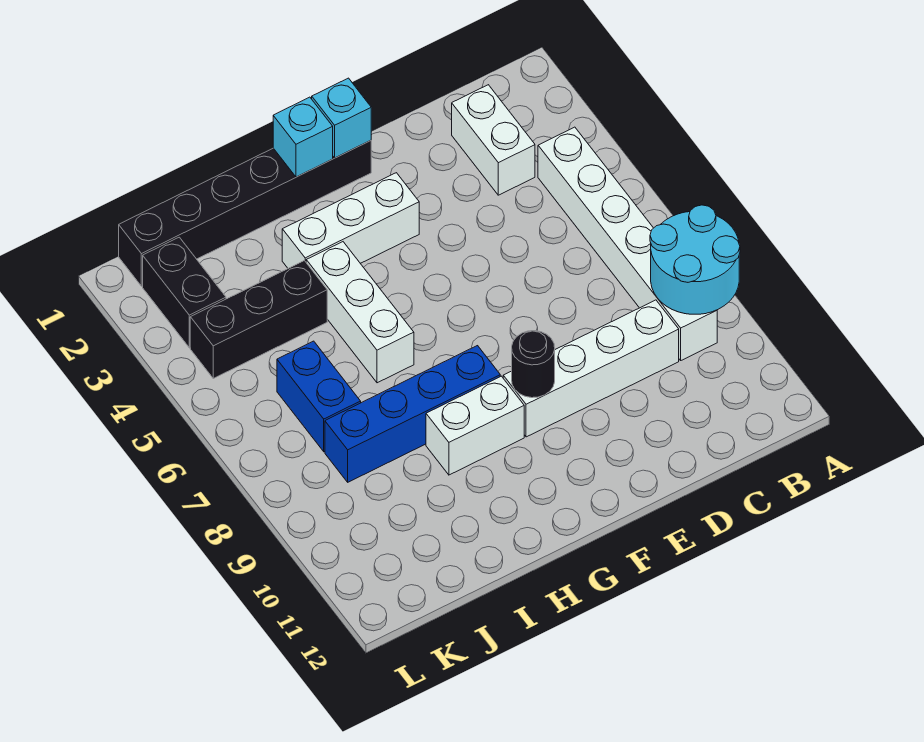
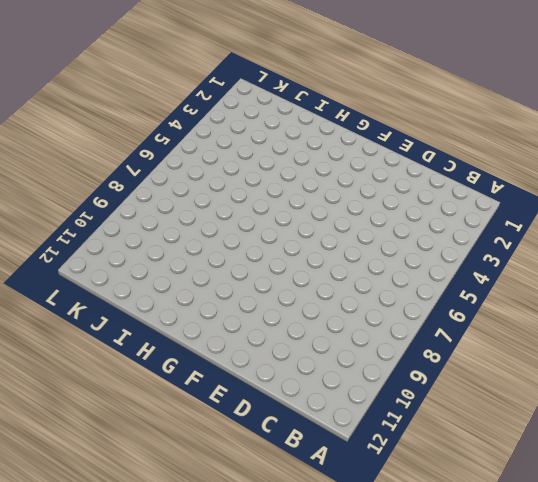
none -> white 1x6 brick [538,127,717,360]
none -> white 1x2 brick [452,85,535,195]
none -> white 1x4 brick [503,300,679,437]

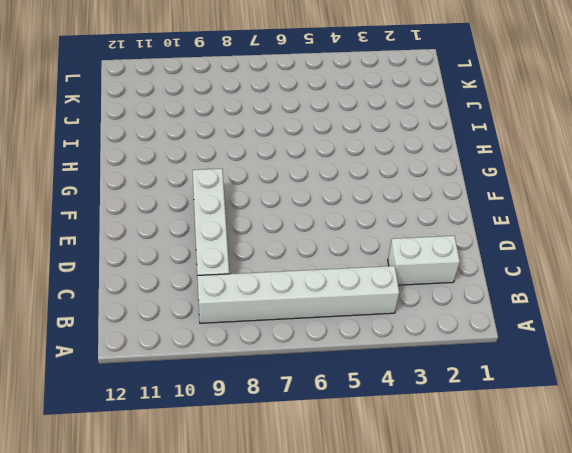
none -> black 1x6 brick [119,141,371,286]
none -> white 1x3 brick [282,173,419,268]
none -> blue 1x4 brick [325,346,500,482]

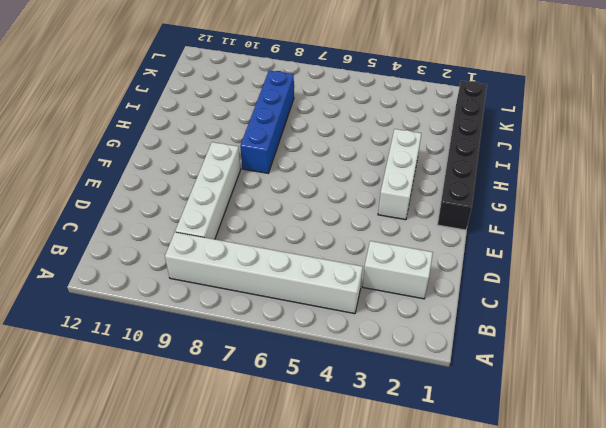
none -> white 1x2 brick [426,376,524,475]
none -> white 1x3 brick [306,242,414,383]
none -> black 1x3 brick [190,261,327,378]

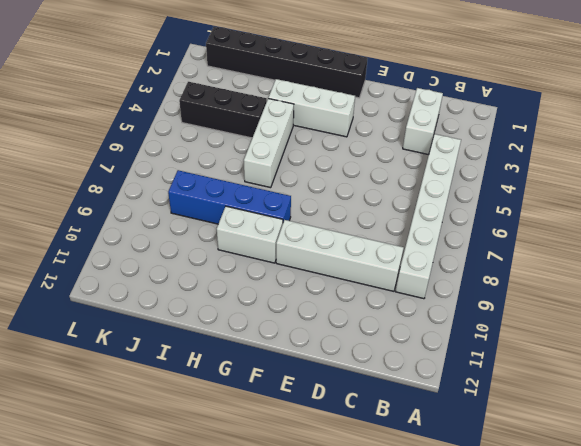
none -> blue 1x2 brick [277,341,361,452]
none -> black 1x2 brick [143,237,226,348]
none -> cyan 2x2 round brick [650,205,740,314]

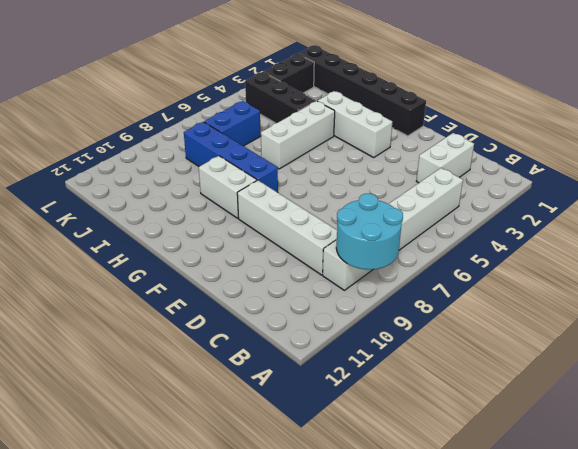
none -> cyan 1x1 brick [312,78,371,158]
none -> black 1x1 round brick [512,331,555,398]
none -> cyan 1x1 brick [273,97,333,177]

